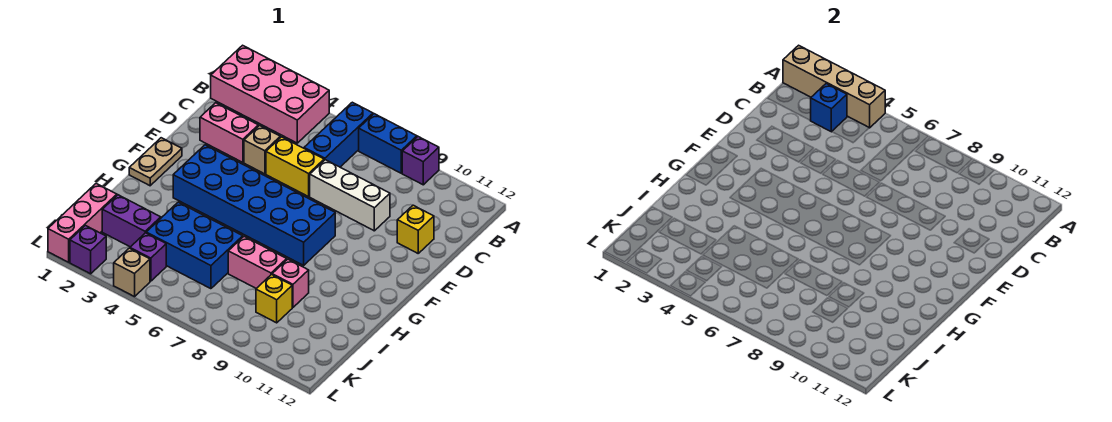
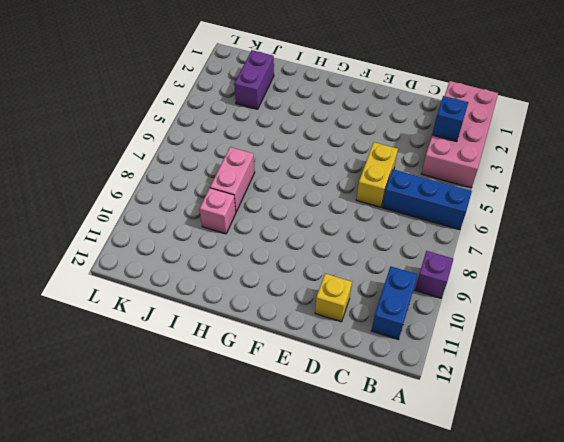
blue 1x2 brick [371,267,418,340] -> blue 1x2 brick moved to [359,114,417,173]
none -> pink 1x2 brick [200,103,258,162]
none -> tan 1x1 brick [244,125,280,174]
none -> white 1x3 brick [310,160,390,231]

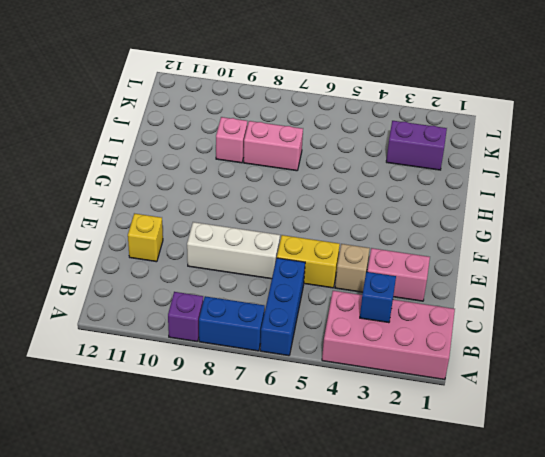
none -> tan 1x2 plate [129,138,182,186]
none -> blue 2x6 brick [173,145,335,265]
none -> blue 2x3 brick [146,202,243,289]

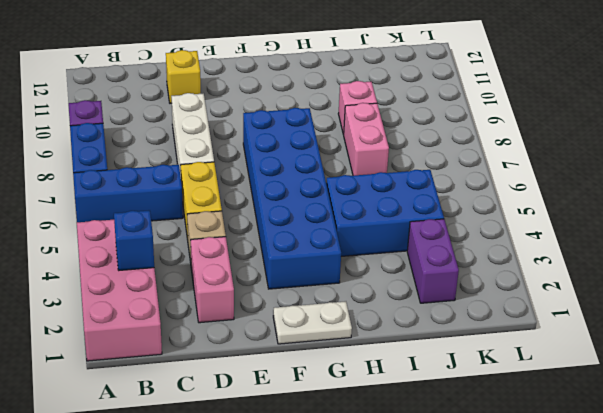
white 1x2 plate [273,301,352,344] -> tan 1x2 plate [129,138,182,186]
blue 2x3 brick [326,170,444,256] -> blue 2x3 brick turned to [146,202,243,289]
none -> pink 1x3 brick [48,184,117,262]
none -> yellow 1x1 brick [256,275,292,323]
none -> purple 1x1 brick [130,233,166,281]

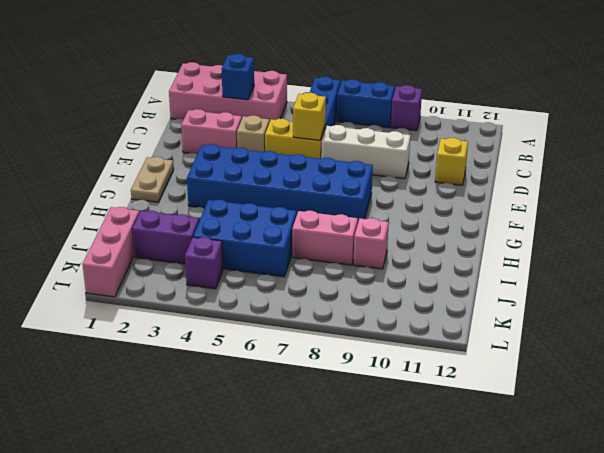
yellow 1x1 brick [293,93,326,140] -> yellow 1x1 brick moved to [256,275,292,323]
none -> purple 1x1 brick [70,226,106,274]
none -> tan 1x1 brick [114,248,150,297]
none -> tan 1x4 brick [783,45,885,128]

